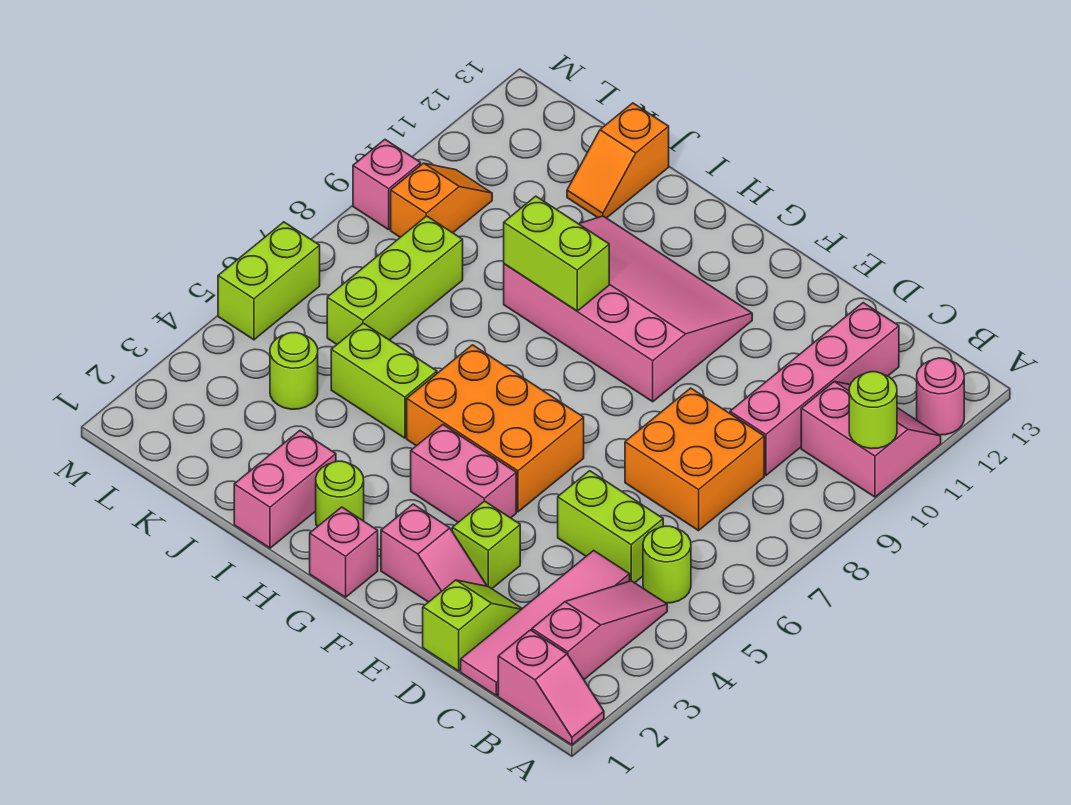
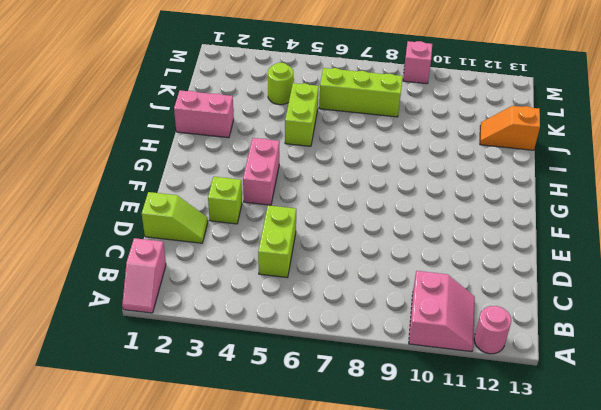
none -> pink 1x3 slope [532,581,667,679]
none -> lime 1x1 round brick [643,526,691,603]
none -> pink 1x4 tile [461,550,630,696]

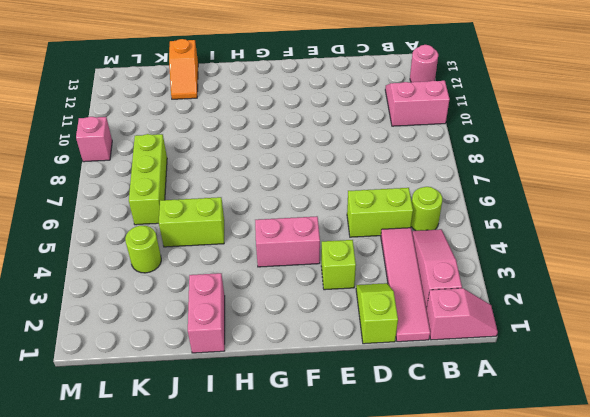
none -> orange 2x2 brick [625,388,764,531]
none -> pink 1x4 brick [730,303,899,475]
none -> pink 1x2 slope [381,504,487,602]

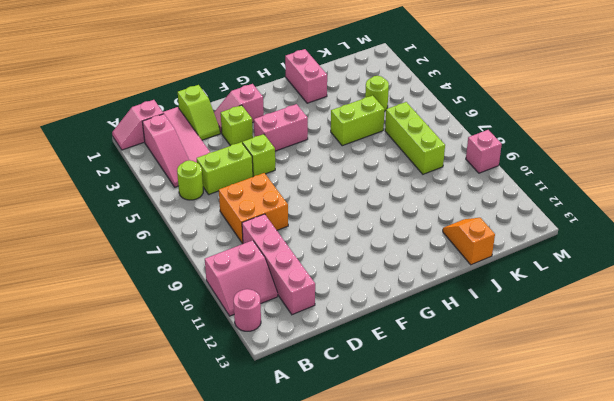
lime 1x1 brick [243,134,275,177] -> none
none -> orange 2x3 brick [407,345,584,512]
none -> pink 3x4 slope [504,216,752,402]
none -> pink 1x1 brick [310,507,378,597]

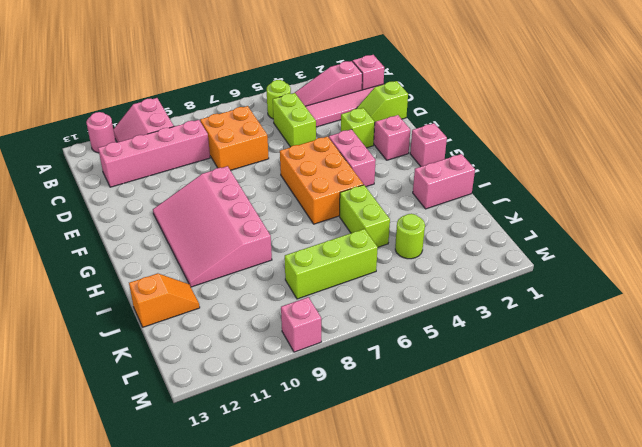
none -> lime 1x1 round brick [316,461,364,527]
none -> orange 1x2 slope [391,163,492,237]
none -> lime 1x2 brick [218,222,320,340]

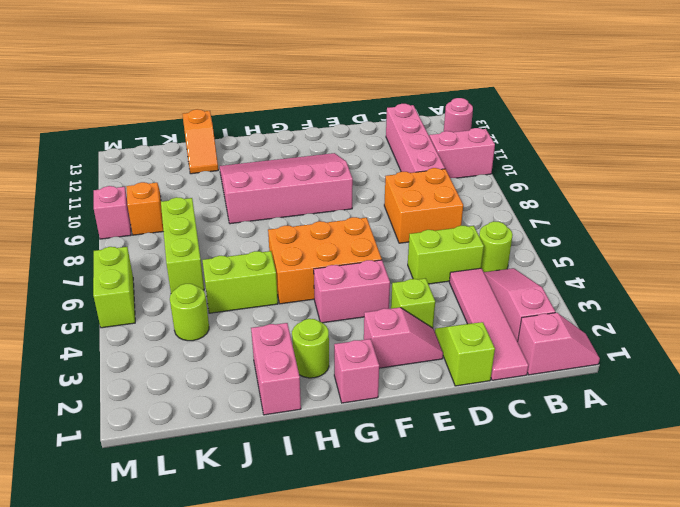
none -> lime 1x1 round brick [849,372,897,449]
none -> lime 1x2 brick [504,196,609,311]

